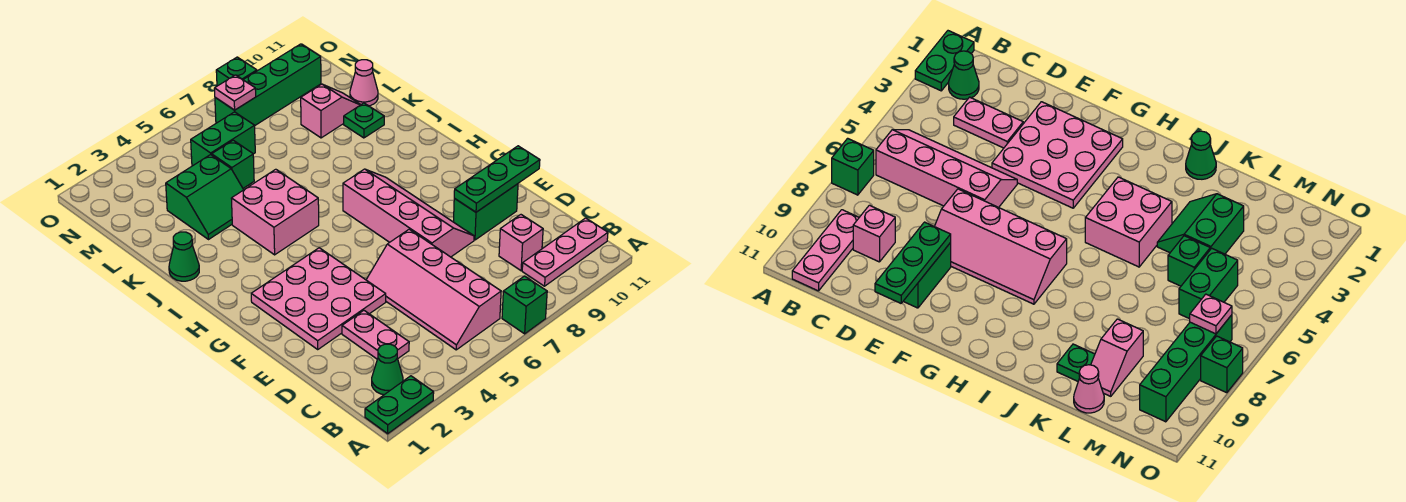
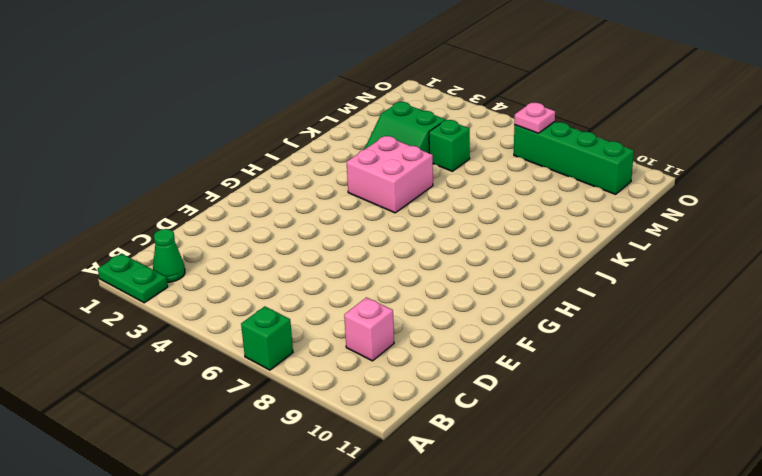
none -> pink 2x4 slope [366,229,501,350]
none -> pink 1x3 plate [522,218,608,286]
none -> pink 1x2 plate [342,311,409,359]

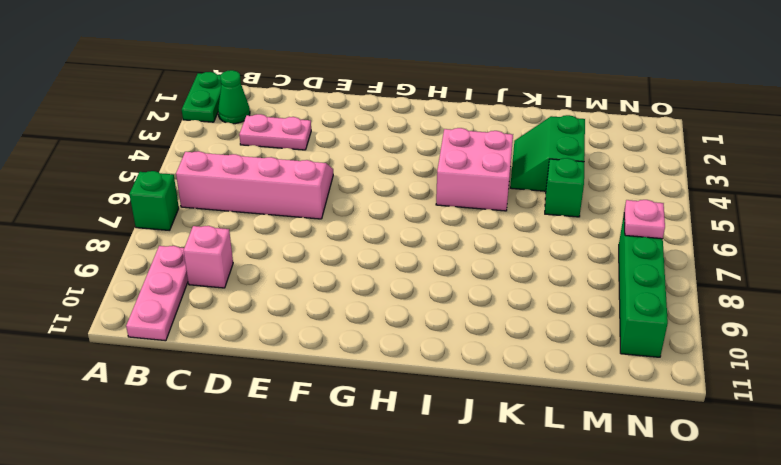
none -> pink 3x3 plate [251,248,386,349]
none -> pink 2x4 slope [343,169,474,257]
none -> green 1x2 brick [454,184,518,240]

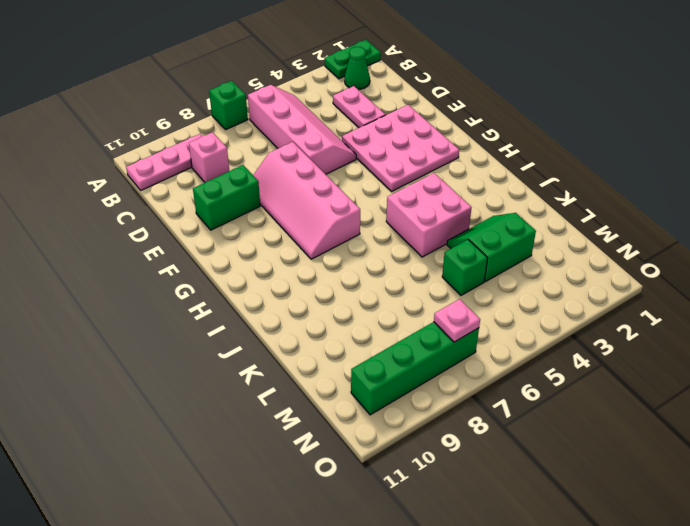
none -> green 1x1 cone [169,232,199,281]
none -> green 1x1 plate [344,103,384,138]
none -> pink 1x2 slope [301,84,361,138]

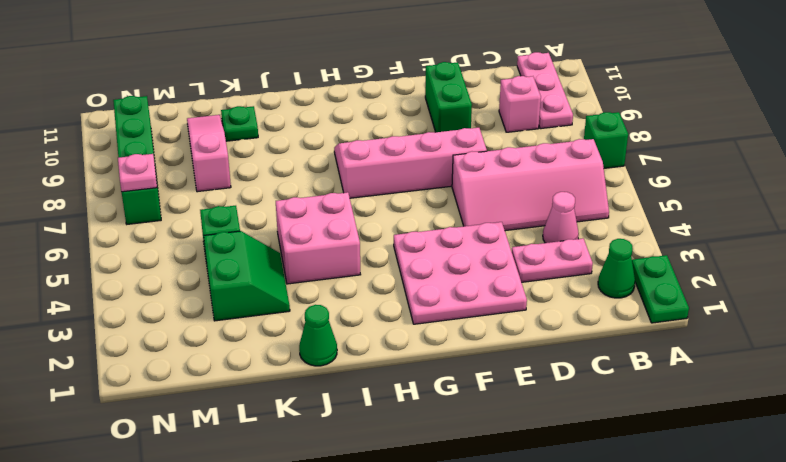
pink 1x1 cone [543,192,579,243] -> pink 1x1 cone moved to [350,60,378,106]
pink 1x3 slope [187,115,231,192] -> pink 1x2 slope [301,84,361,138]
none -> green 1x2 brick [191,112,255,166]
none -> green 1x1 brick [216,57,257,86]
none -> green 1x3 plate [454,146,540,212]

